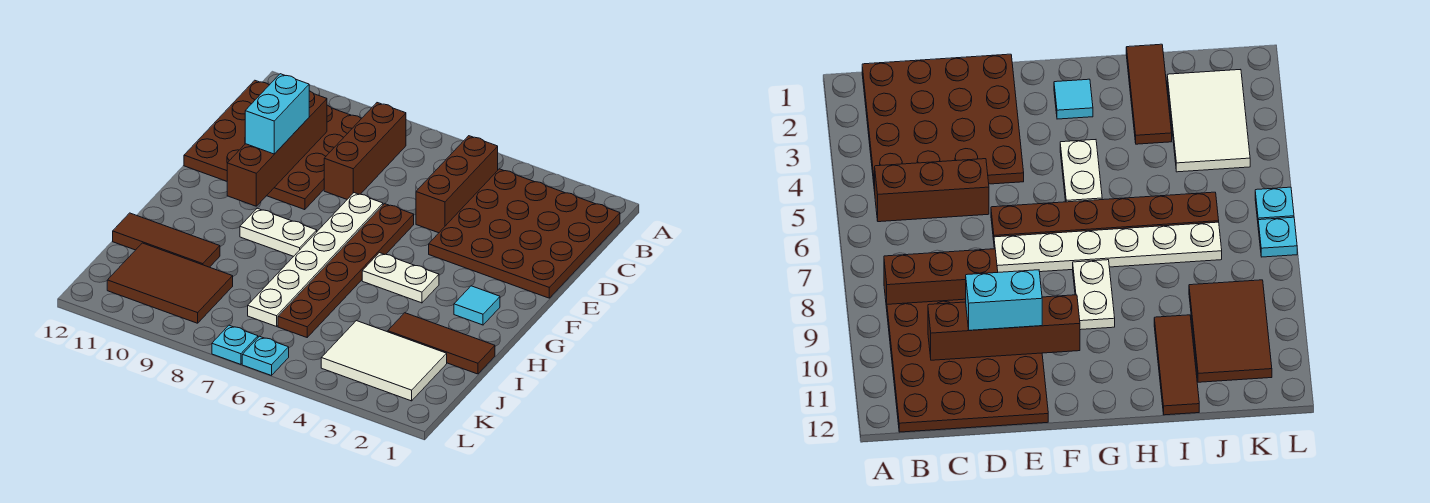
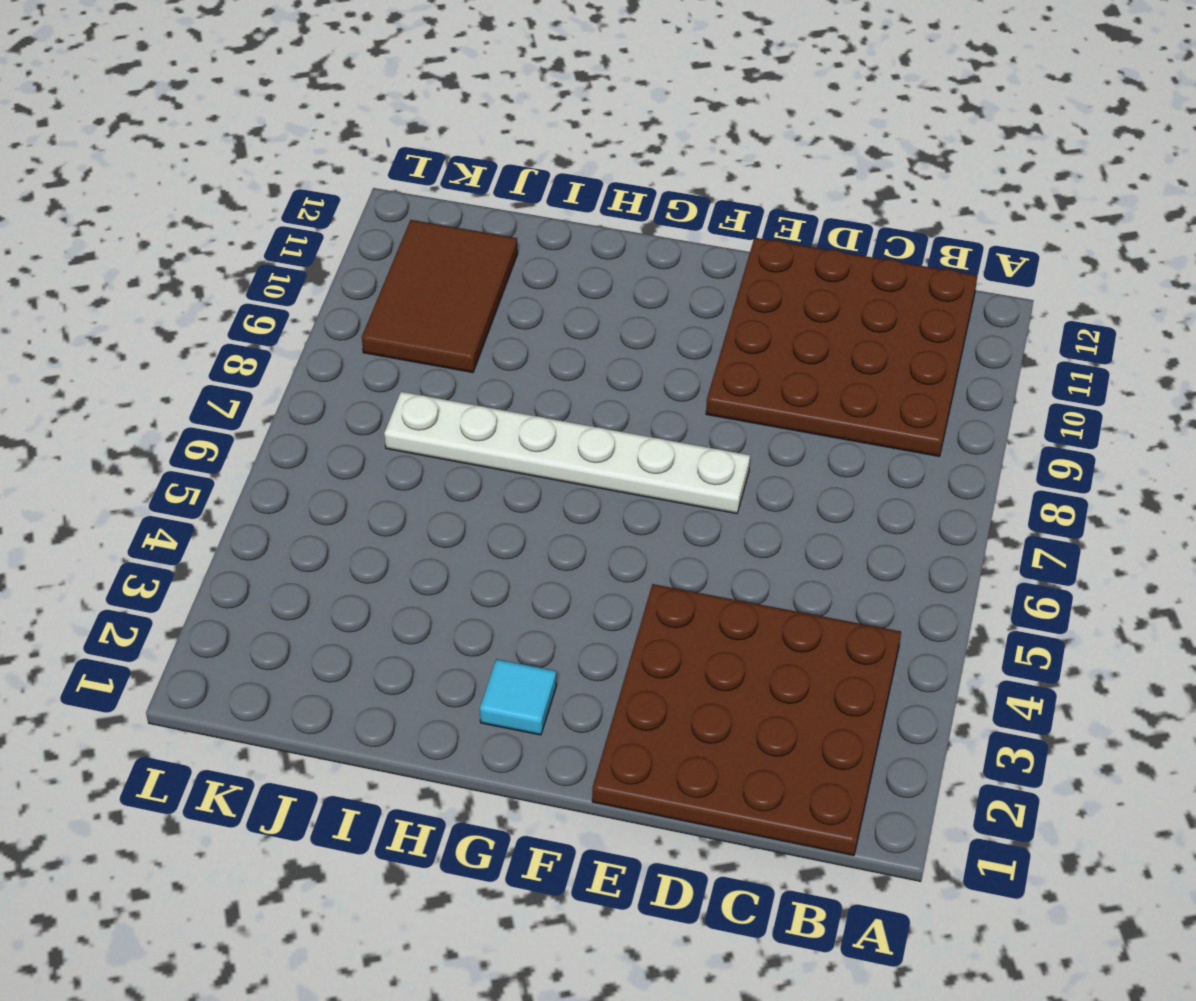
none -> brown 1x3 brick [416,136,498,233]
none -> brown 1x3 brick [324,103,406,199]
none -> brown 1x6 plate [278,204,414,337]

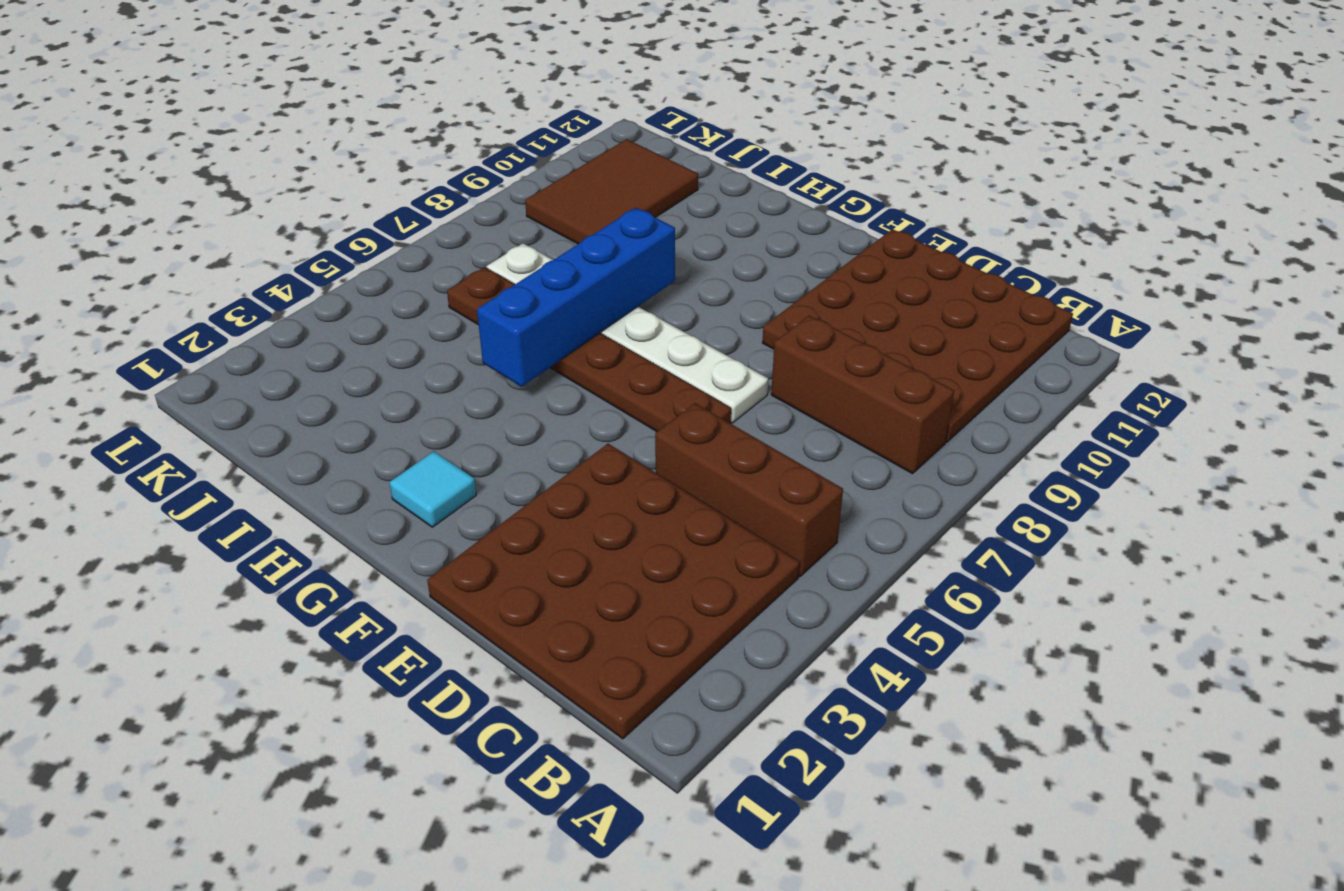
blue 1x4 brick [477,208,675,387] -> none
none -> white 1x2 plate [362,253,439,303]
none -> white 1x2 plate [240,208,317,256]
none -> brown 1x3 tile [388,313,495,374]

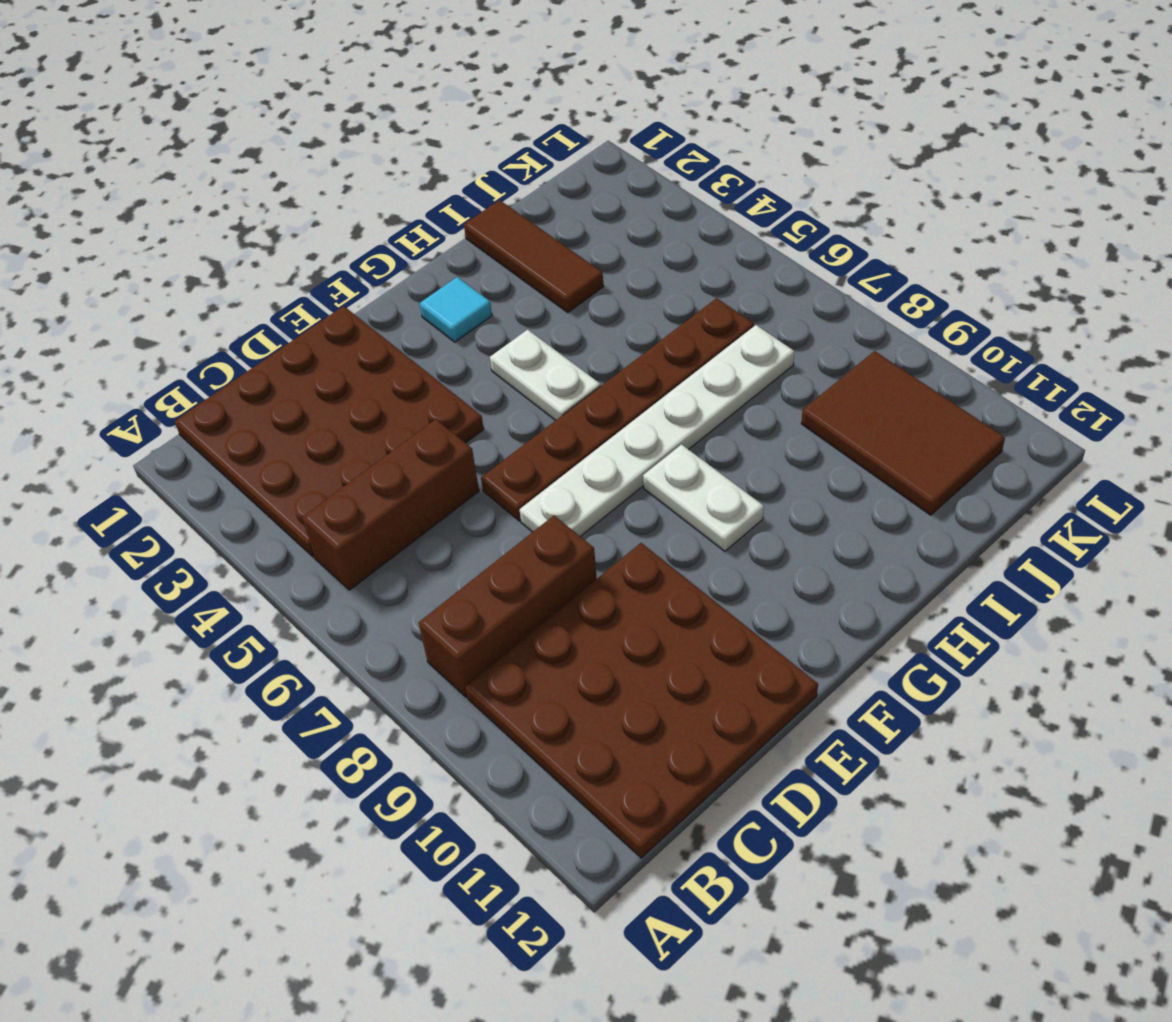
none -> brown 1x3 tile [113,213,220,267]
none -> white 2x3 tile [321,321,447,401]
none -> cyan 1x1 plate [242,336,289,376]

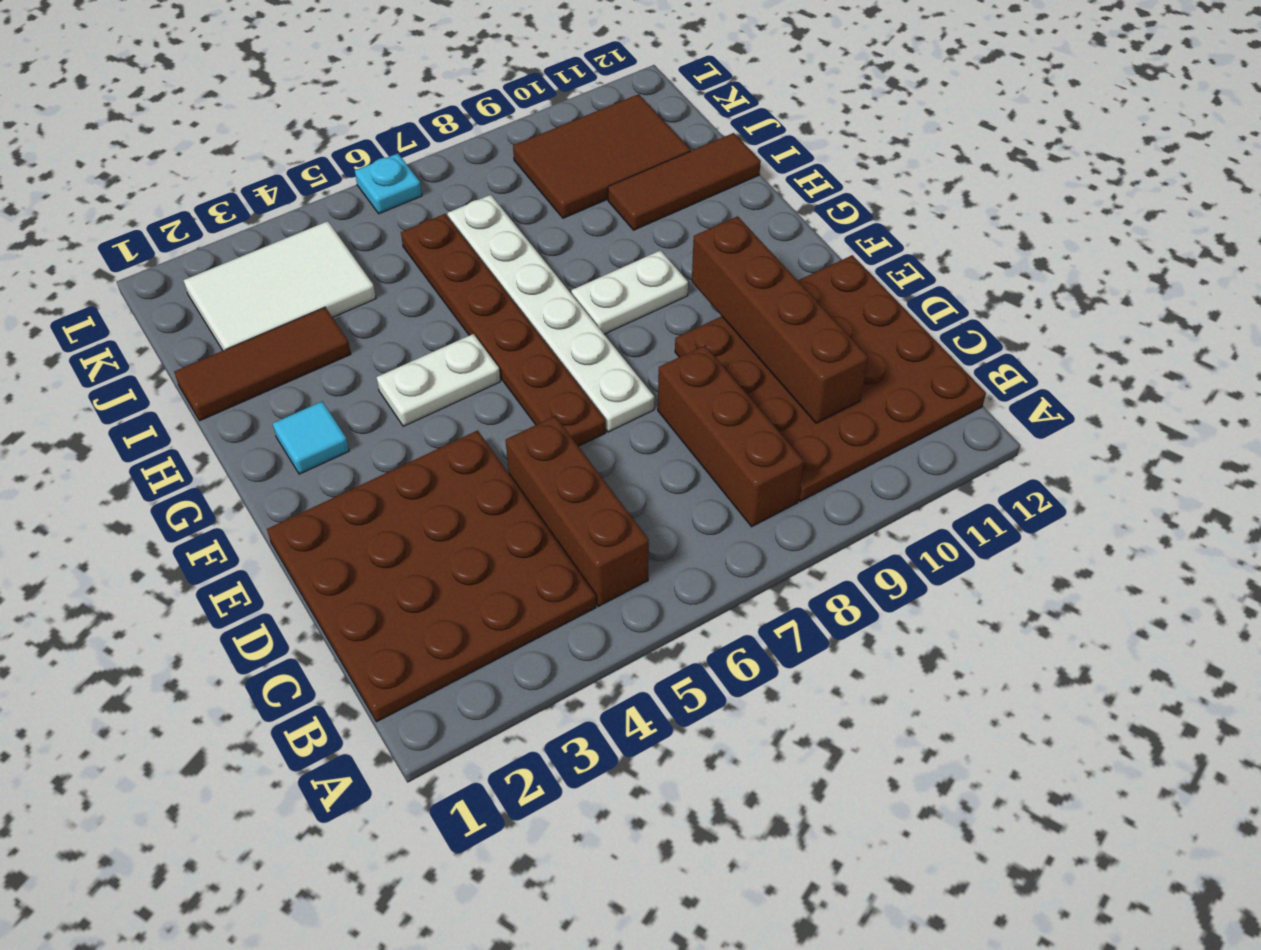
none -> cyan 1x1 plate [212,325,258,364]
none -> cyan 1x2 brick [245,74,309,154]

